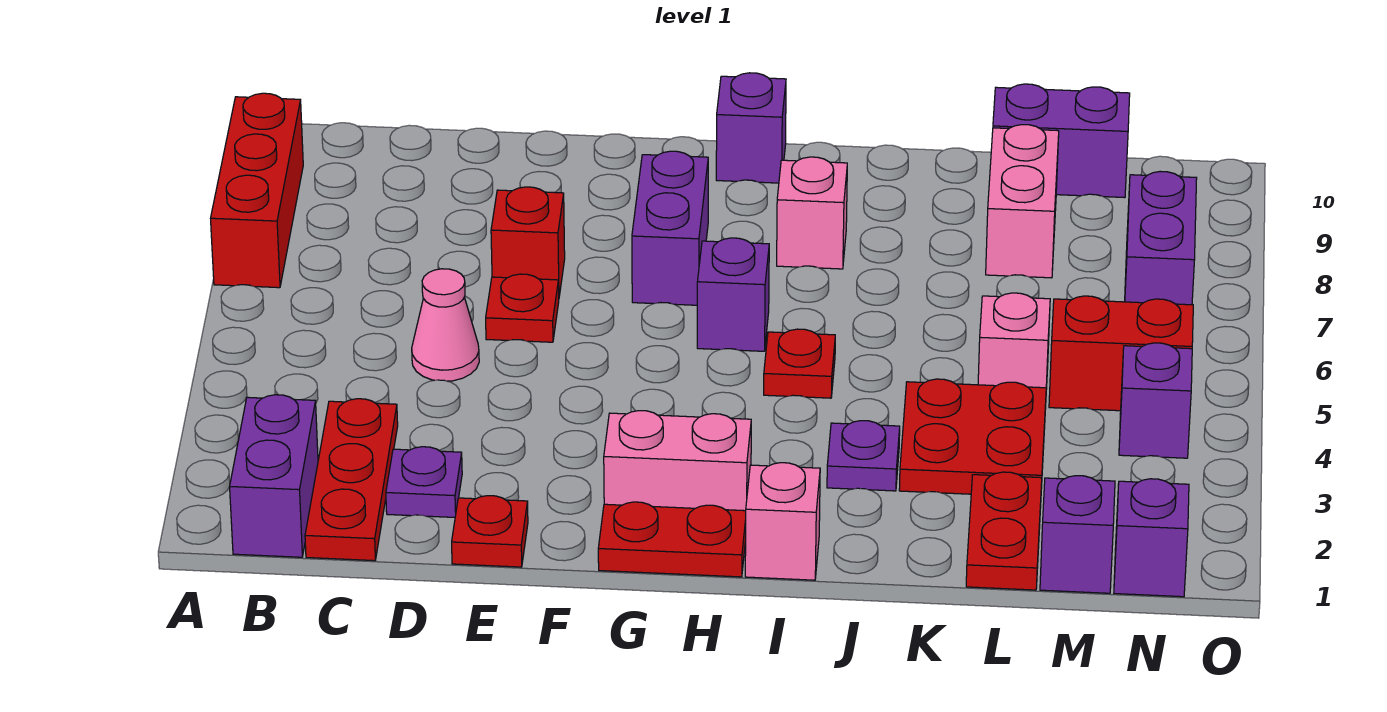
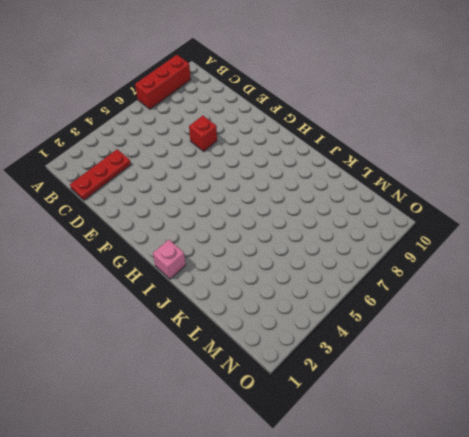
none -> purple 1x2 brick [230,395,318,557]
none -> purple 1x1 plate [386,447,462,517]
none -> pink 1x1 cone [412,269,479,381]

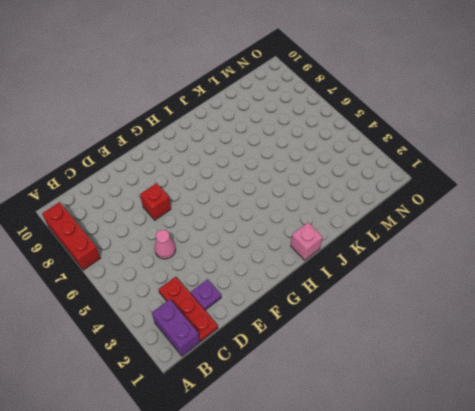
none -> red 1x1 plate [452,496,528,567]
none -> red 1x1 plate [486,274,559,342]
none -> red 1x2 plate [598,502,746,577]

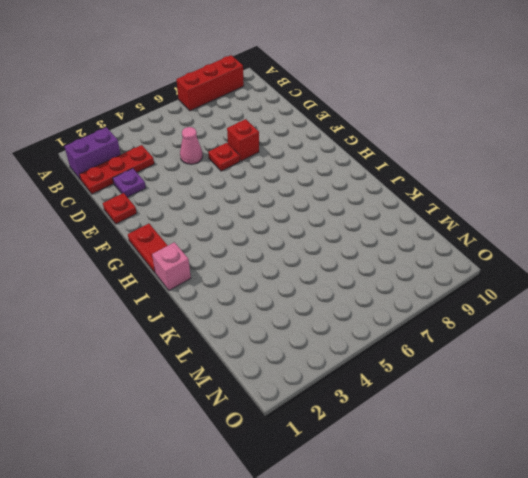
none -> pink 1x2 brick [604,411,751,511]
none -> purple 1x2 brick [632,151,708,305]
none -> purple 1x1 brick [697,238,769,351]

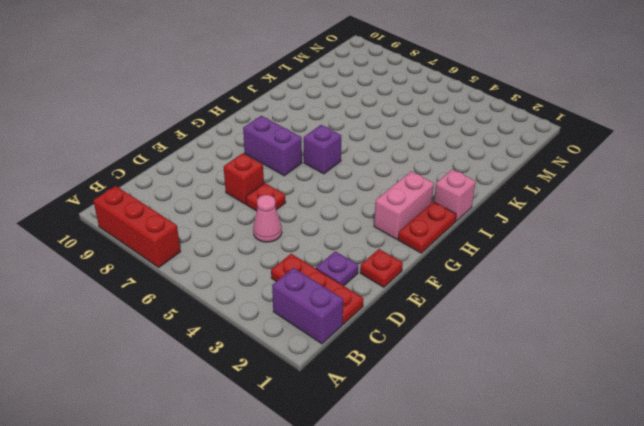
none -> purple 1x1 brick [716,73,786,183]
none -> red 1x1 plate [764,329,835,398]
none -> pink 1x1 brick [777,157,847,269]

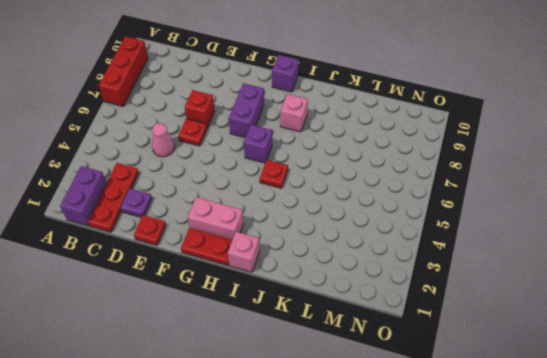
none -> purple 1x1 plate [827,421,900,491]
none -> red 2x2 plate [899,379,1046,494]
none -> red 1x2 plate [966,472,1042,590]

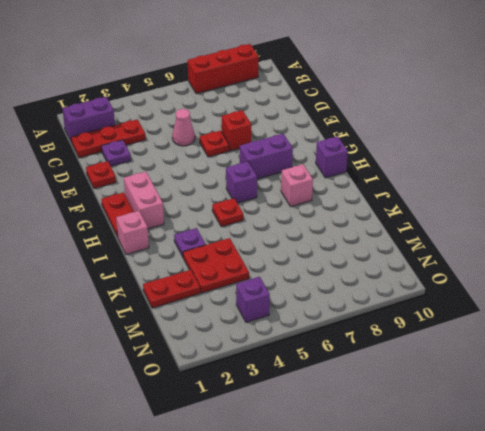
none -> pink 1x1 brick [978,293,1050,389]
none -> pink 1x2 brick [986,125,1059,278]
none -> purple 1x2 brick [993,84,1130,198]

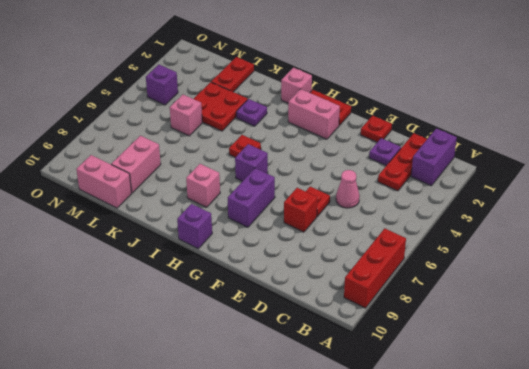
pink 1x2 brick [76,155,132,208] -> purple 1x2 brick [993,84,1130,198]
none -> purple 1x1 brick [1040,476,1115,593]
none -> red 1x2 brick [1049,296,1193,411]
none -> purple 1x1 brick [1114,479,1189,597]

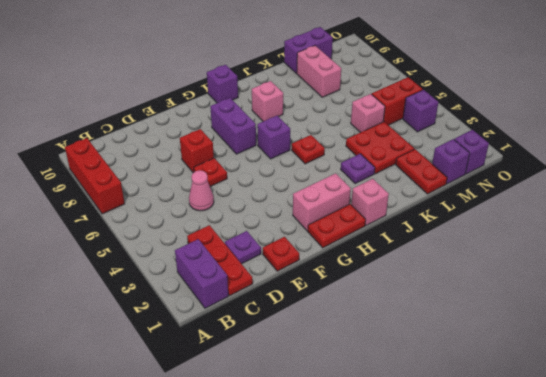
none -> purple 1x2 brick [1125,171,1197,305]

